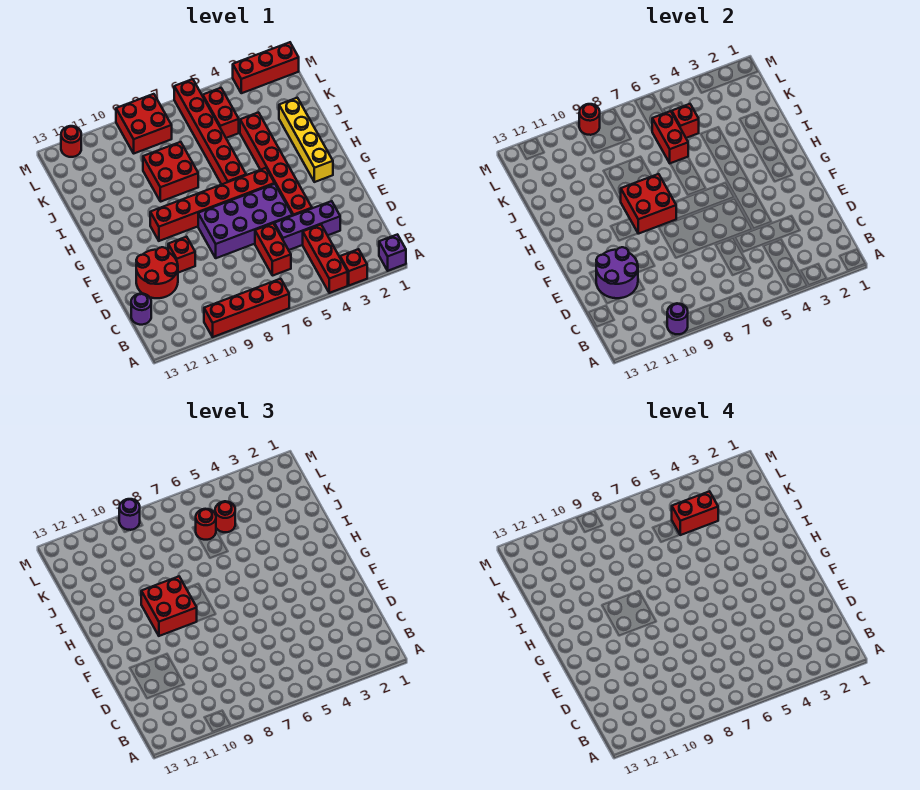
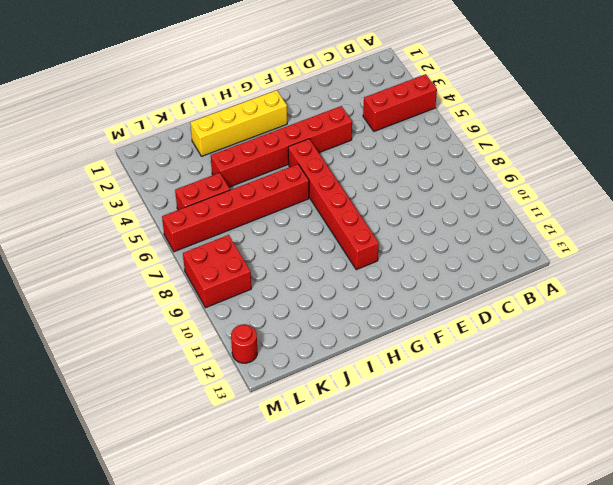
none -> purple 1x1 brick [379,234,406,271]
none -> red 1x1 brick [340,249,367,285]
none -> red 1x4 brick [204,279,289,337]
none -> red 1x2 brick [255,223,291,276]

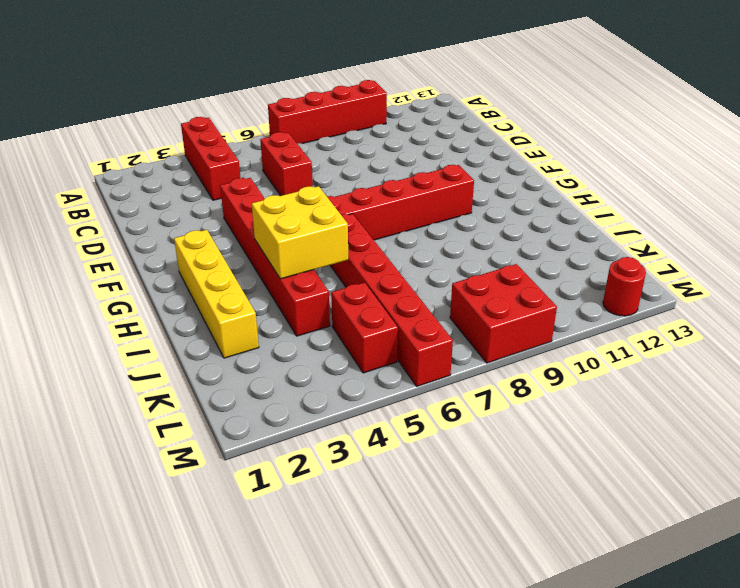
yellow 2x2 brick [252,186,348,279] -> none
none -> purple 1x1 brick [379,234,406,271]
none -> red 1x1 brick [340,249,367,285]
none -> purple 1x1 round brick [131,294,151,325]
none -> purple 1x3 brick [274,201,340,250]

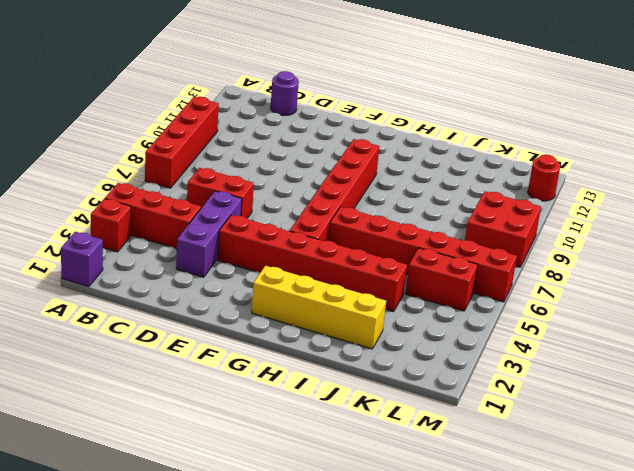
none -> red 2x2 round brick [136,247,178,298]
none -> purple 2x4 brick [198,184,292,258]
none -> red 1x1 brick [168,237,195,273]
none -> red 2x2 brick [143,142,198,202]

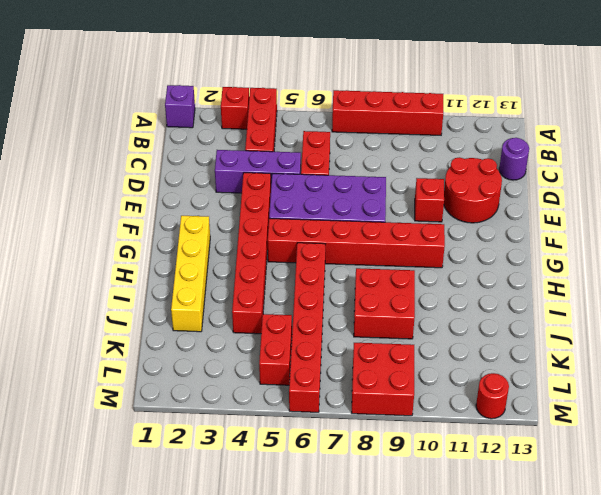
none -> red 1x3 brick [233,42,299,93]
none -> purple 1x1 round brick [667,303,688,334]
none -> purple 2x2 round brick [596,247,638,298]
none -> red 2x2 brick [621,174,676,234]

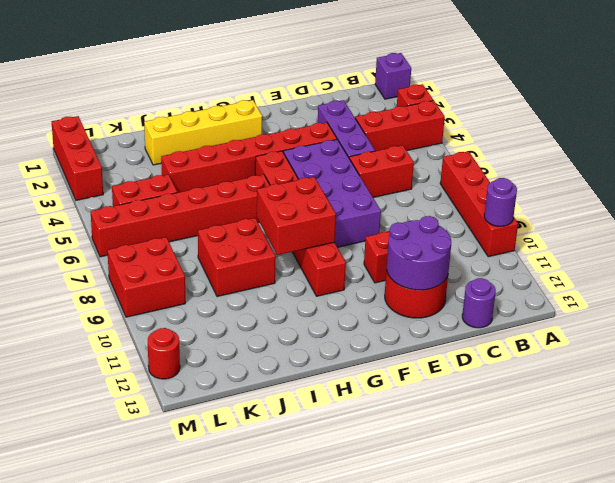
none -> red 1x2 brick [652,111,688,163]
none -> red 1x1 brick [672,104,699,138]
none -> red 1x1 round brick [579,104,600,135]
none -> red 2x2 brick [141,576,197,636]

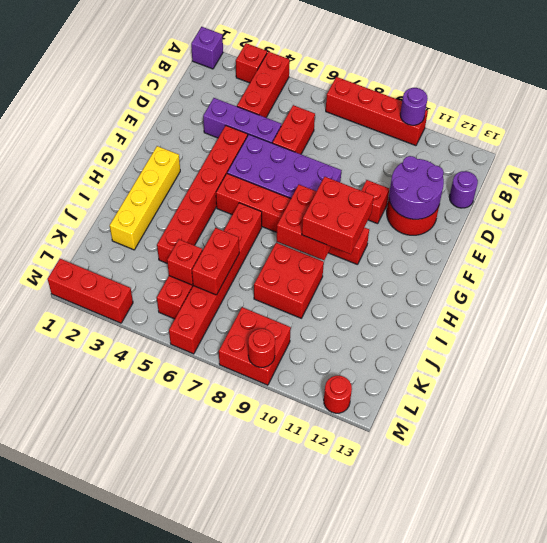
none -> red 1x1 round brick [215,501,235,532]
none -> red 1x1 round brick [196,509,216,540]
none -> purple 1x1 round brick [119,499,140,530]
none -> red 1x2 brick [672,491,718,535]

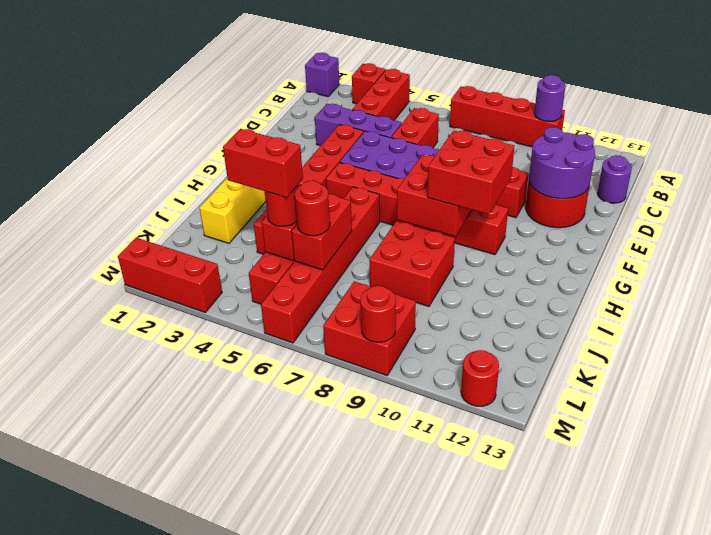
none -> purple 1x1 round brick [119,499,140,530]

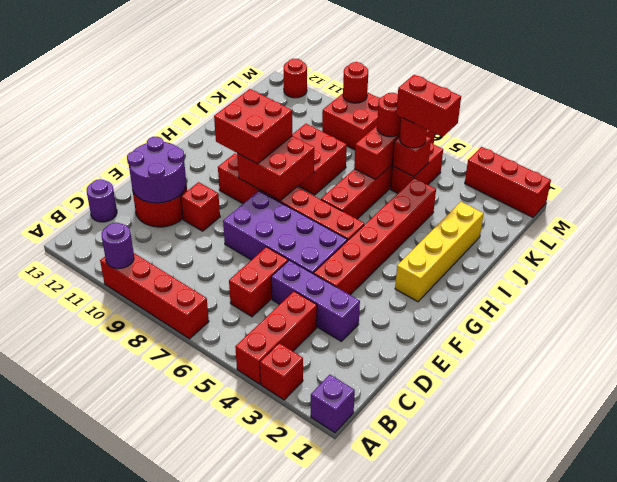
none -> purple 1x1 round brick [119,499,140,530]

